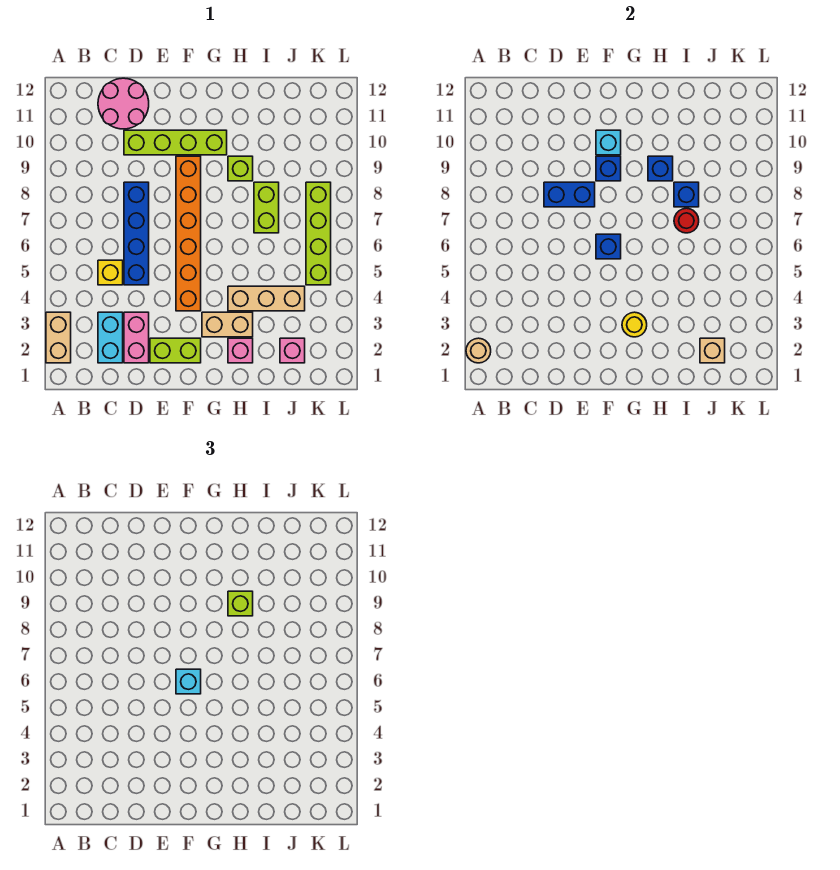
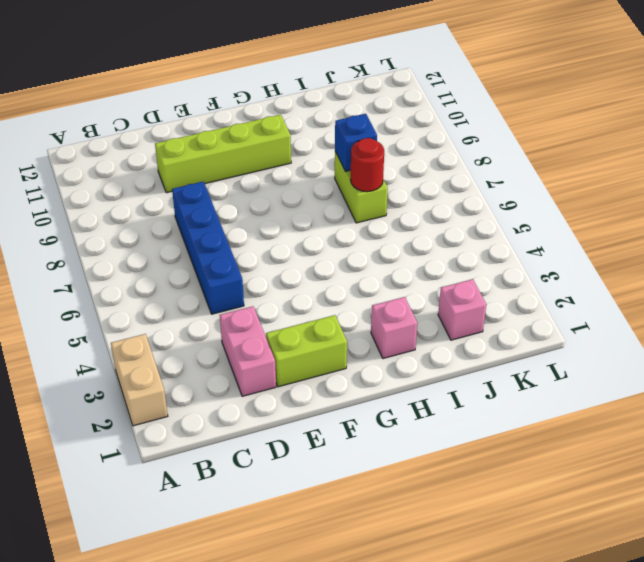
none -> cyan 1x2 brick [98,312,123,363]
none -> yellow 1x1 brick [98,260,123,285]
none -> pink 2x2 round brick [98,78,149,129]

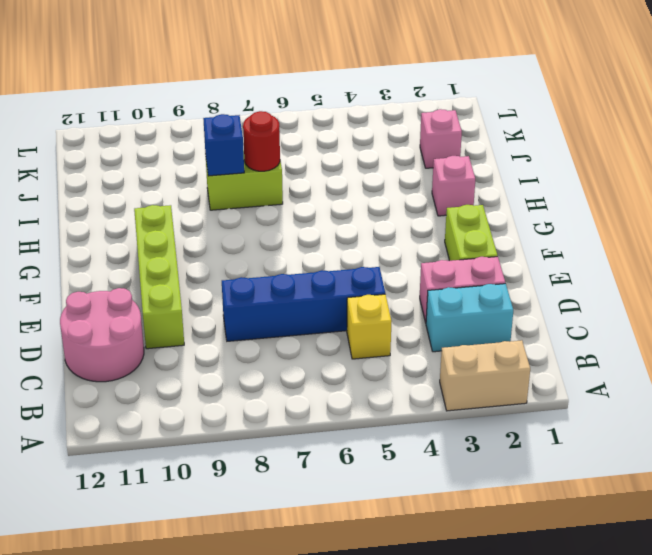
none -> orange 1x6 brick [176,156,201,311]
none -> tan 1x2 brick [202,312,253,337]
none -> tan 1x3 brick [228,286,305,311]

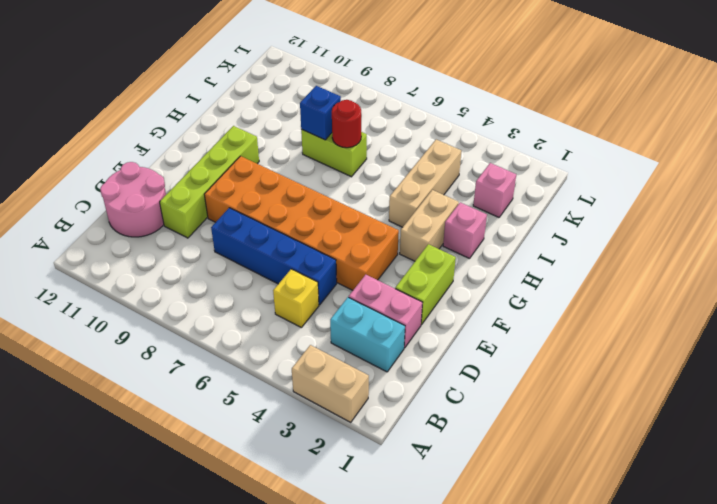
orange 2x6 brick [204,156,399,290] -> orange 1x6 brick [176,156,201,311]
none -> lime 1x1 brick [228,156,253,181]
none -> lime 1x4 brick [306,182,331,285]
none -> tan 1x1 round brick [466,338,491,363]

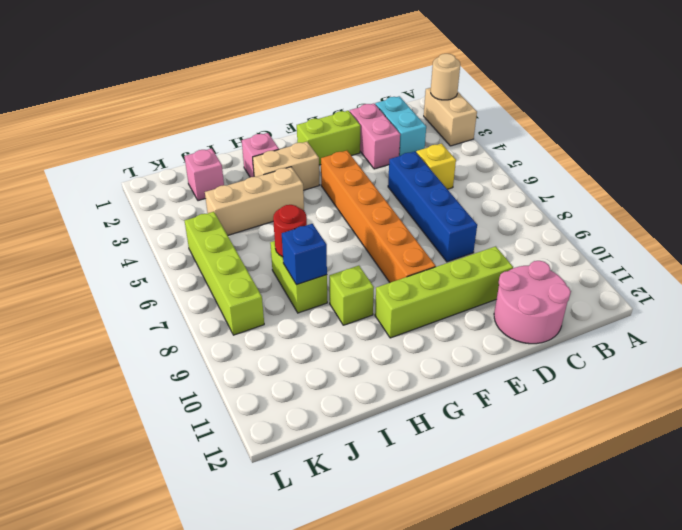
none -> blue 1x2 brick [544,182,595,207]
none -> blue 1x1 brick [596,234,621,259]
none -> blue 1x1 brick [596,156,621,181]

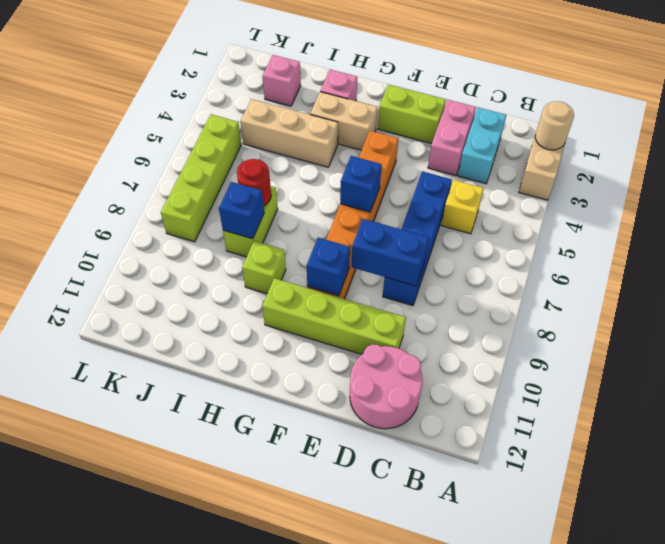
none -> cyan 1x1 brick [596,130,621,155]
none -> yellow 1x1 round brick [622,312,647,337]
none -> blue 1x1 brick [648,156,673,181]

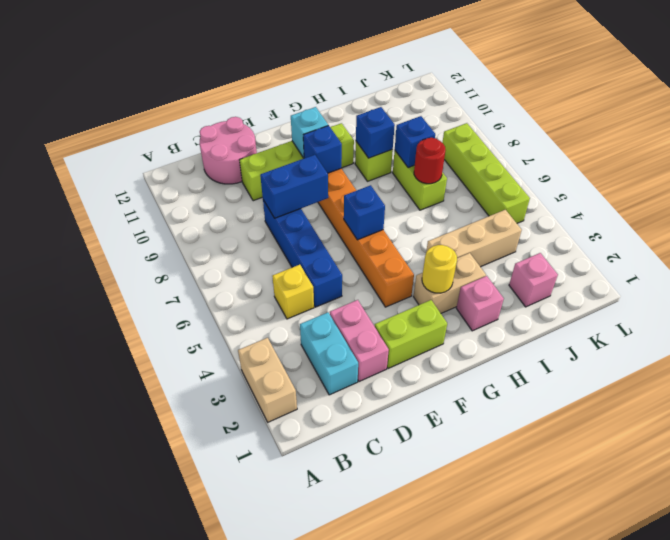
none -> tan 1x1 round brick [466,338,491,363]
none -> tan 1x1 brick [700,338,725,363]
none -> cyan 1x1 brick [176,669,201,694]

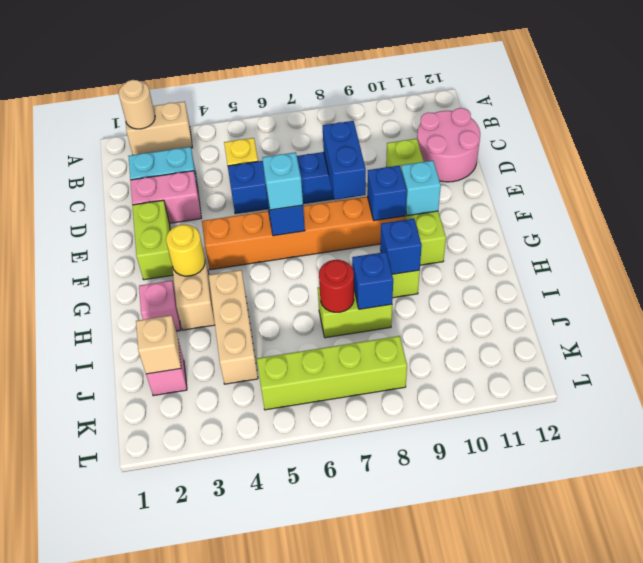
none -> lime 1x1 brick [228,591,253,616]

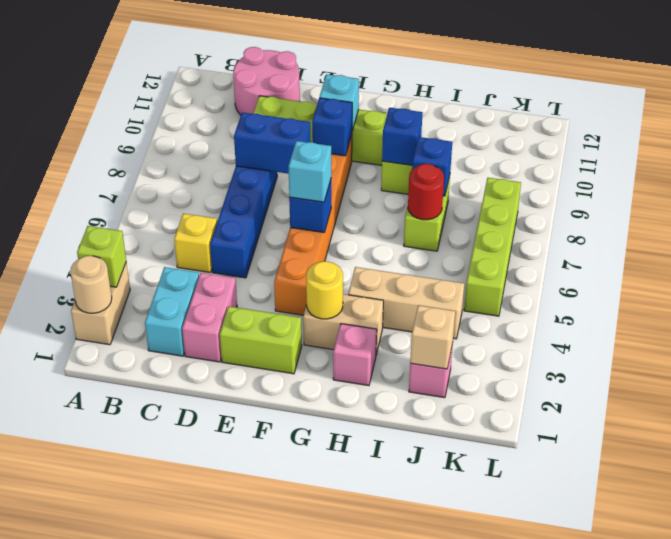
lime 1x1 brick [77,226,126,287] -> lime 1x1 brick moved to [228,591,253,616]

